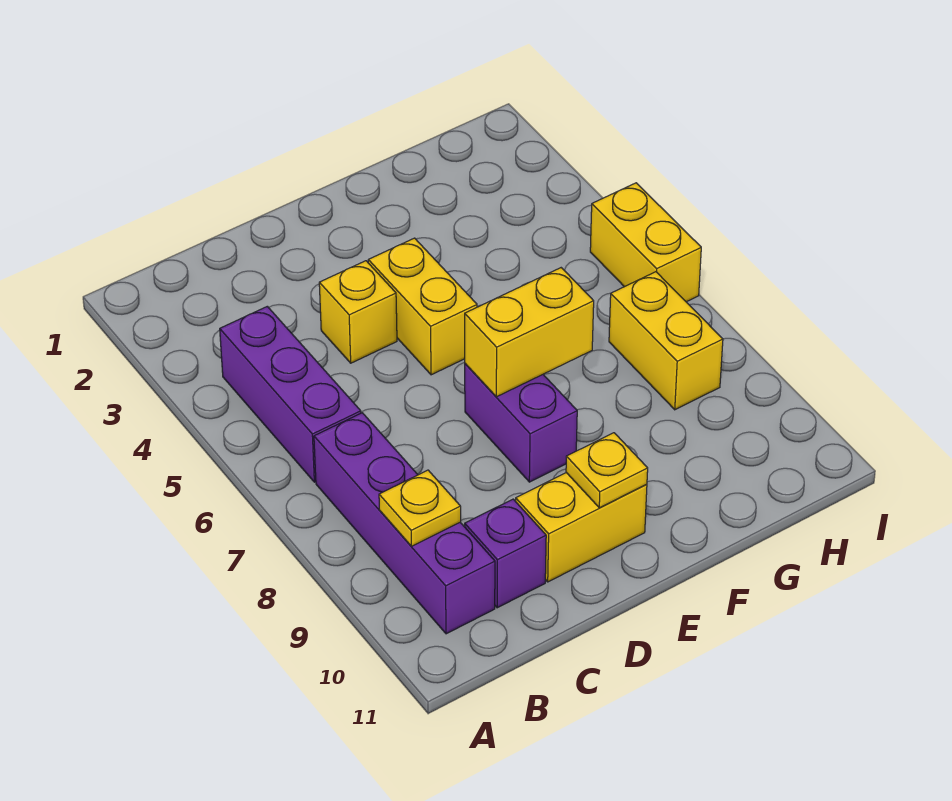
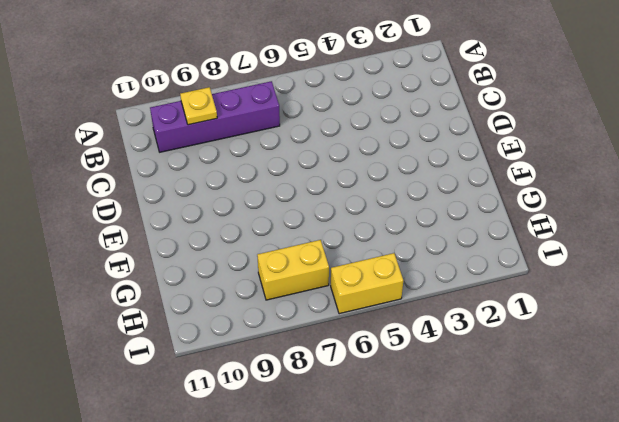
none -> purple 1x3 brick [220,306,361,482]
none -> purple 1x1 brick [465,499,546,608]
none -> yellow 1x1 brick [319,261,397,363]

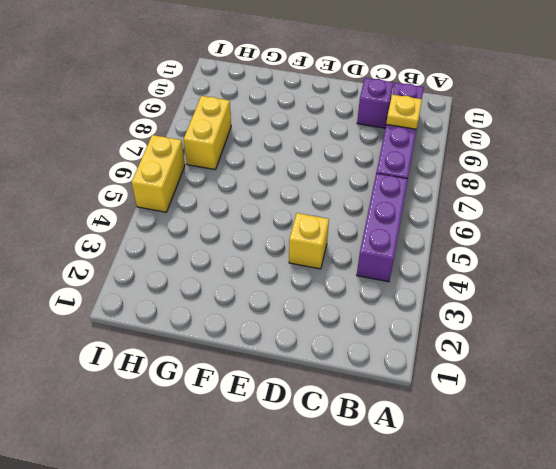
none -> yellow 1x2 brick [516,473,647,582]
none -> yellow 1x2 brick [368,238,477,375]
none -> purple 1x2 brick [465,364,577,482]

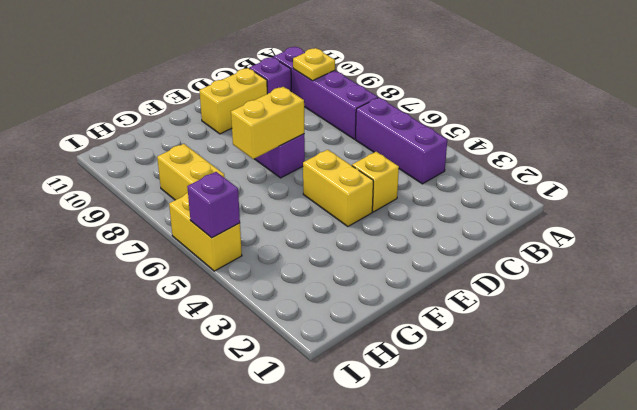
purple 1x1 brick [187,172,240,238] -> none
none -> yellow 1x1 plate [566,433,648,508]

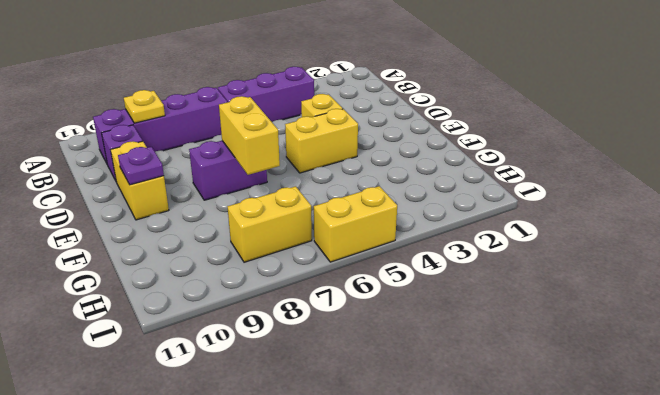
purple 1x1 plate [118,147,164,185] -> yellow 1x1 plate [566,433,648,508]

